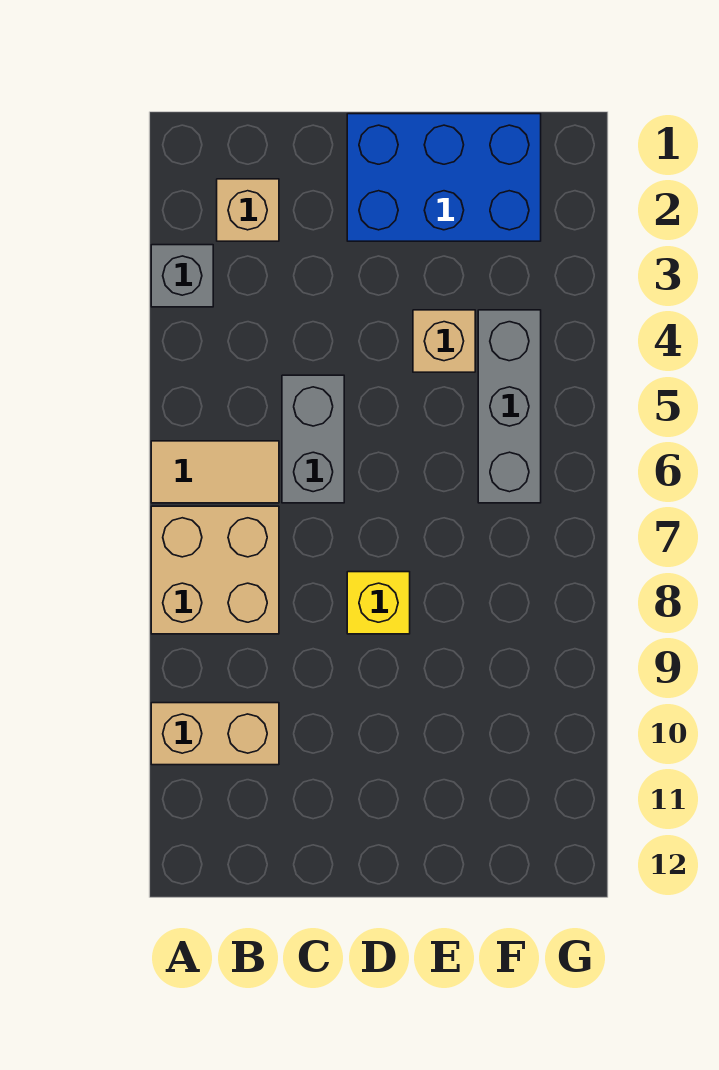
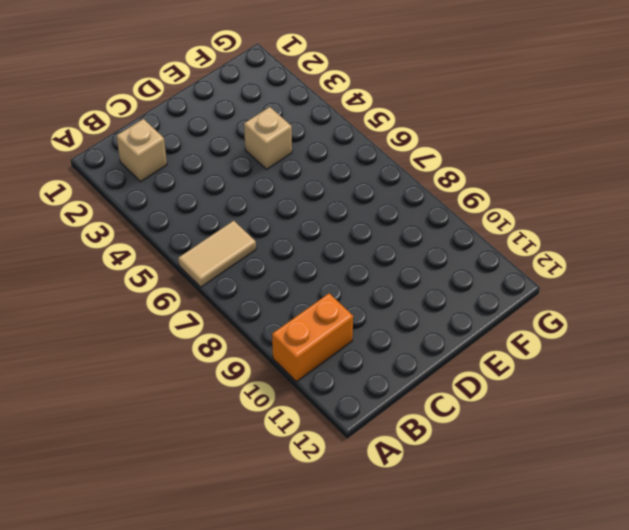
orange 1x2 brick [272,294,353,382] -> tan 1x2 brick [151,703,279,765]
none -> grey 1x1 brick [151,245,213,307]
none -> tan 2x2 brick [151,506,279,634]

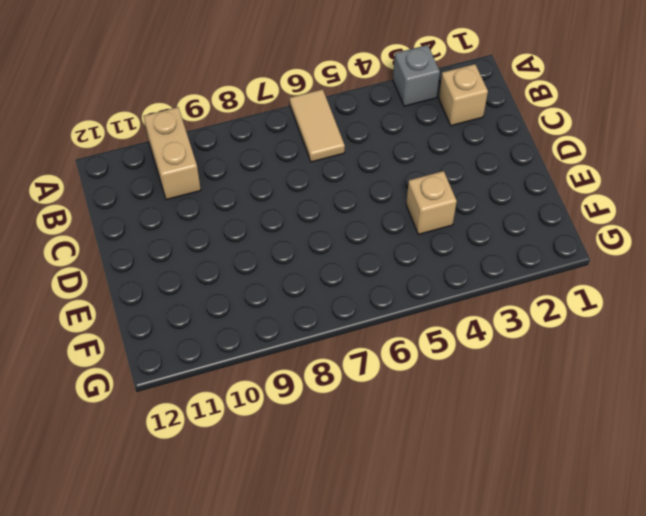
none -> tan 2x2 brick [151,506,279,634]
none -> grey 1x2 brick [282,375,344,503]

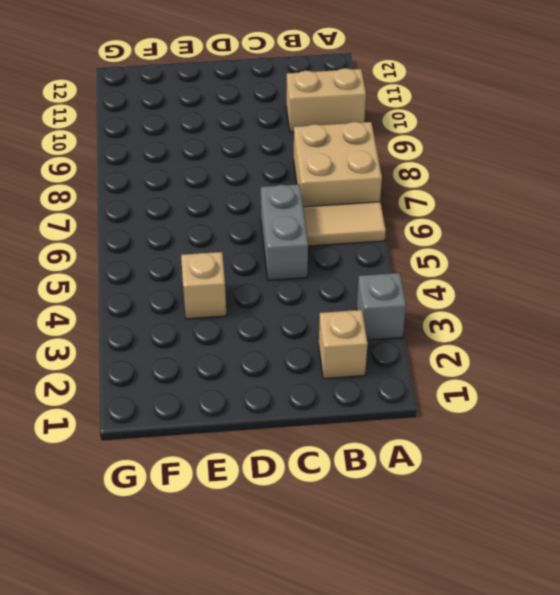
none -> blue 2x3 brick [347,114,541,241]
none -> yellow 1x1 brick [347,572,410,634]

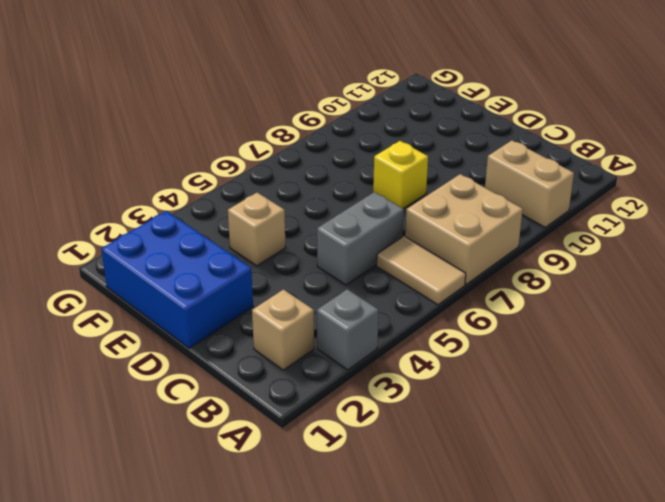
none -> grey 1x3 brick [478,310,541,503]

